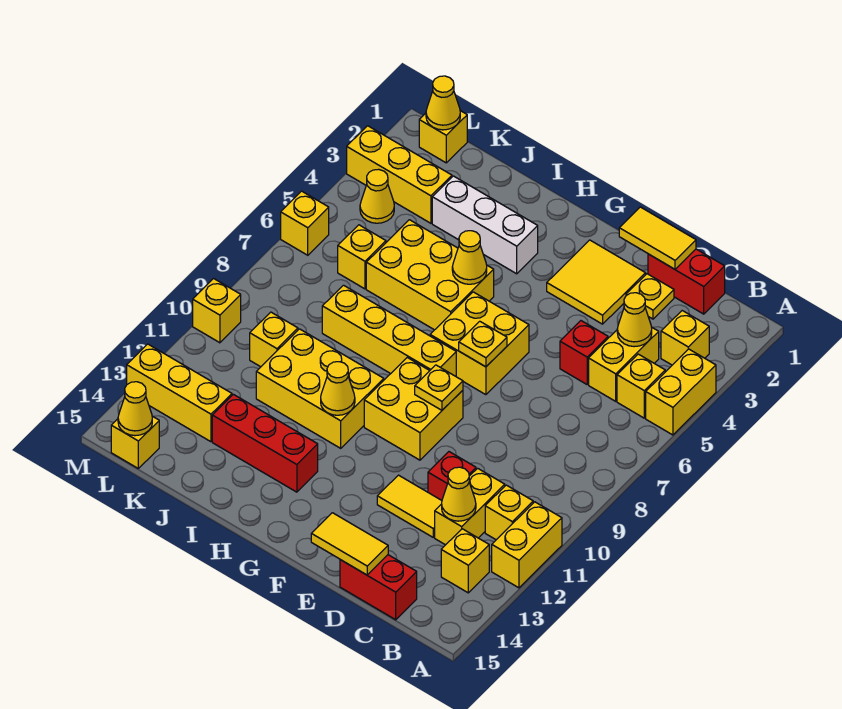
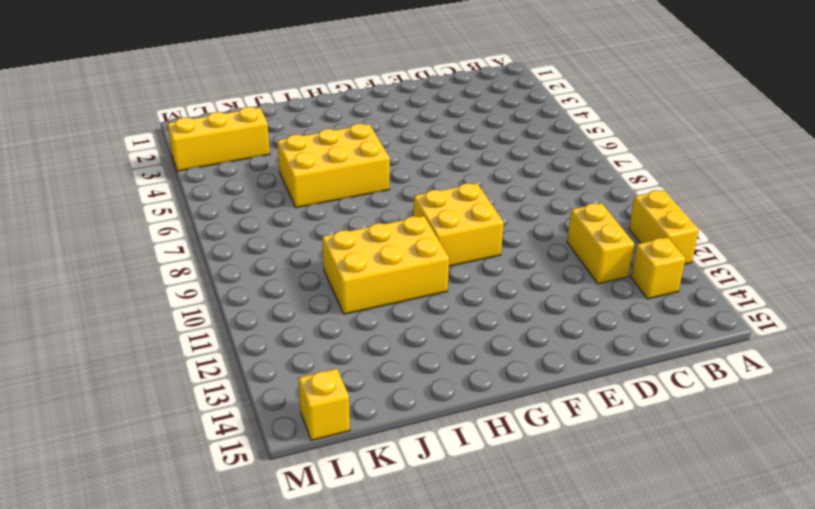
none -> yellow 1x2 brick [646,349,716,435]
none -> yellow 1x1 brick [661,311,709,365]
none -> yellow 1x1 brick [617,354,665,418]
none -> yellow 1x1 brick [485,485,533,540]

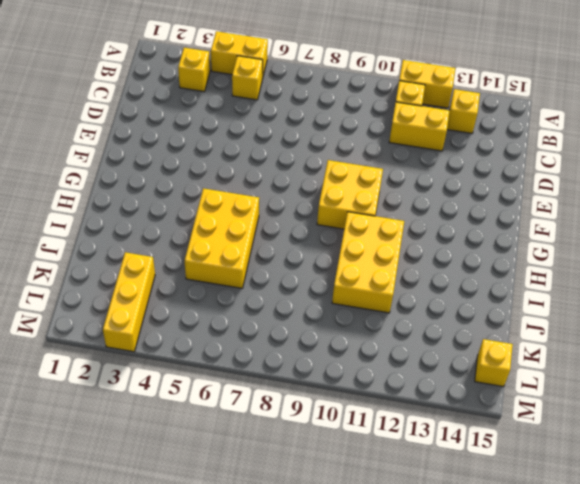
none -> red 1x2 brick [648,249,725,314]
none -> yellow 1x2 brick [589,328,659,401]
none -> red 1x2 brick [340,555,417,620]
none -> yellow 1x1 plate [626,274,674,319]

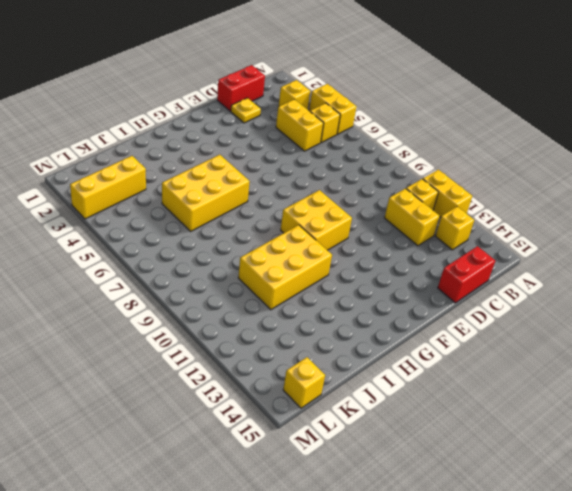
none -> red 1x1 brick [560,321,608,384]
none -> red 1x1 brick [428,452,476,500]
none -> yellow 1x2 tile [377,475,442,537]
none -> yellow 2x2 tile [547,240,646,324]

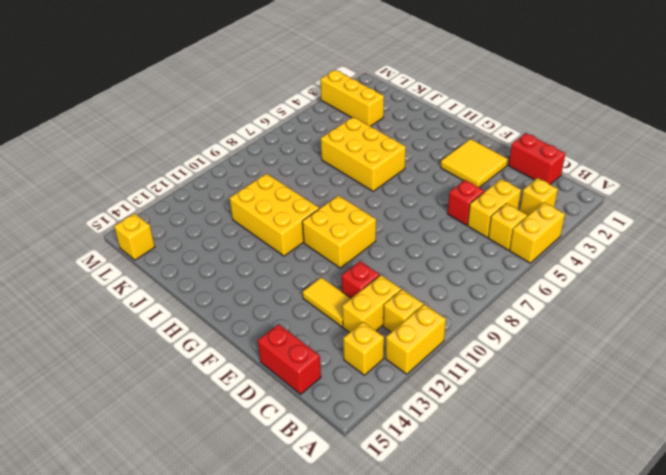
none -> yellow 1x1 plate [626,274,674,319]
none -> yellow 2x2 brick [430,292,529,395]
none -> yellow 1x4 brick [322,285,456,376]
none -> white 1x3 brick [432,176,538,274]

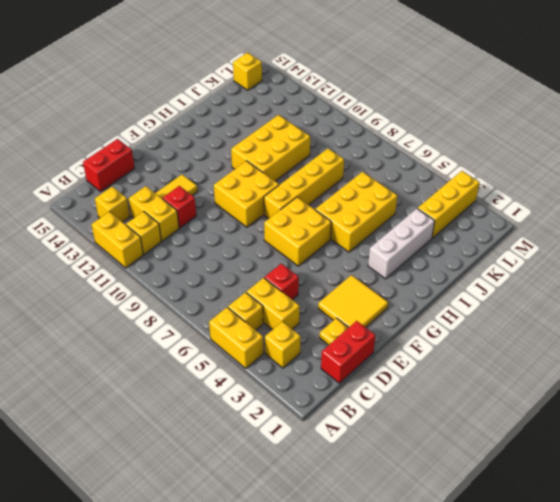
none -> red 1x3 brick [212,394,318,492]
none -> yellow 1x1 brick [338,225,386,289]
none -> yellow 1x1 brick [250,312,298,367]
none -> yellow 1x3 brick [127,344,232,442]

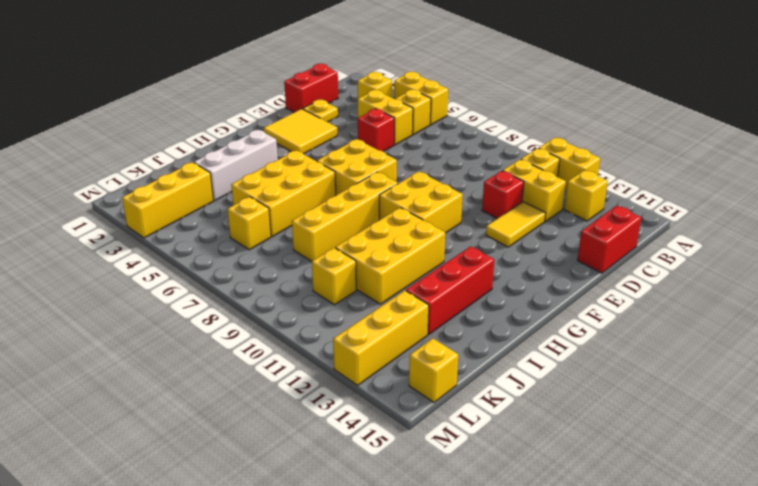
none -> yellow 1x1 brick [419,111,467,163]
none -> yellow 1x1 cone [360,169,394,223]
none -> yellow 1x1 brick [281,191,329,255]
none -> yellow 1x1 brick [193,279,241,343]

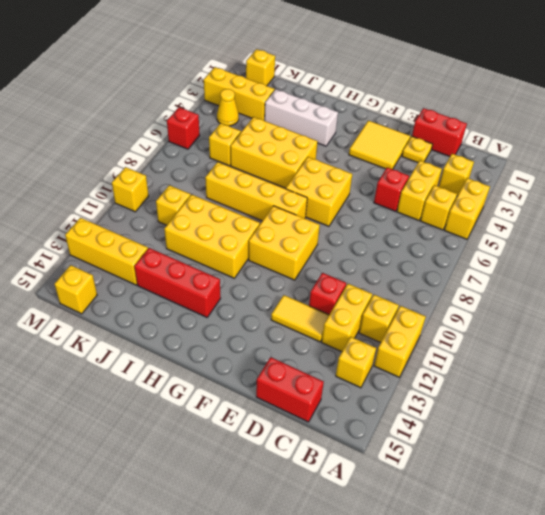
red 1x1 brick [167,107,200,149] -> yellow 1x1 brick [281,191,329,255]
none -> yellow 1x1 cone [617,293,652,347]
none -> yellow 1x1 cone [442,467,476,521]
none -> yellow 1x2 tile [619,207,696,269]
none -> yellow 1x2 tile [311,513,388,575]

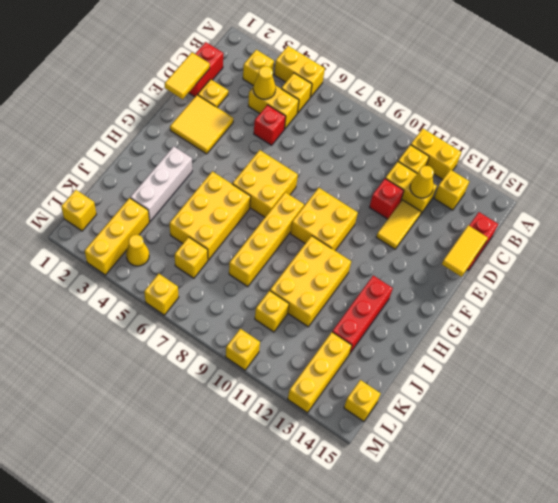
none -> yellow 1x1 plate [459,321,507,367]
none -> yellow 1x1 plate [415,365,463,410]
none -> yellow 1x1 cone [452,231,487,284]
none -> yellow 1x1 cone [321,362,355,415]

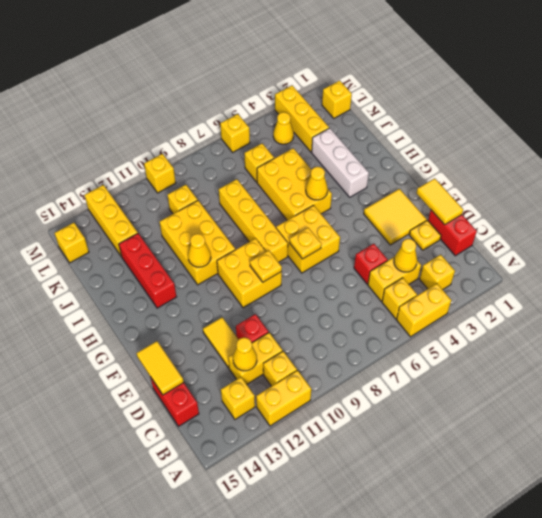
none -> yellow 1x1 cone [426,76,460,130]
none -> yellow 1x1 cone [118,382,152,436]

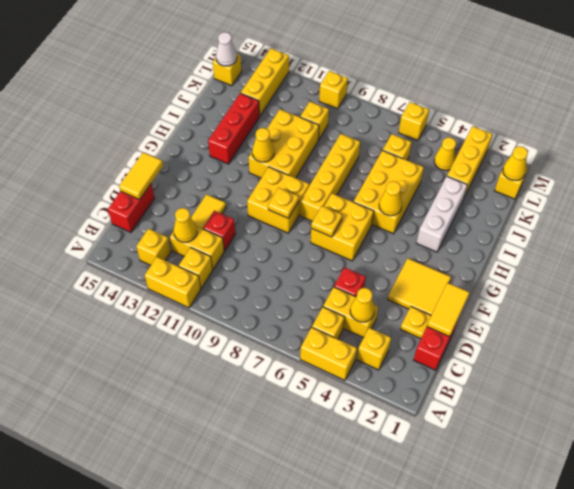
white 1x1 cone [216,32,237,66] -> yellow 1x1 cone [118,382,152,436]

